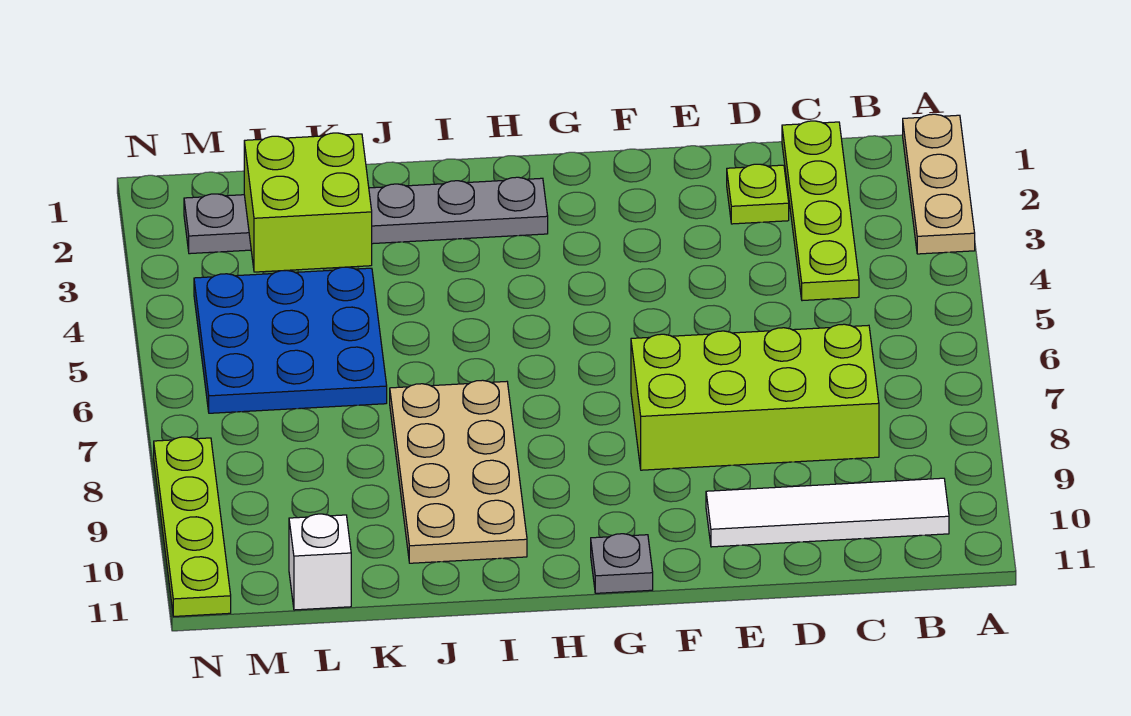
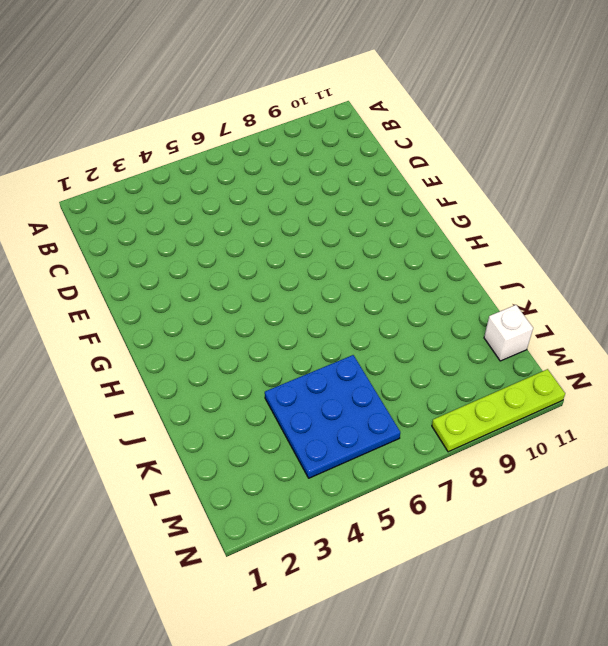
none -> tan 1x3 plate [903,114,975,254]
none -> white 1x4 tile [706,478,949,547]
none -> lime 1x4 plate [782,121,859,301]

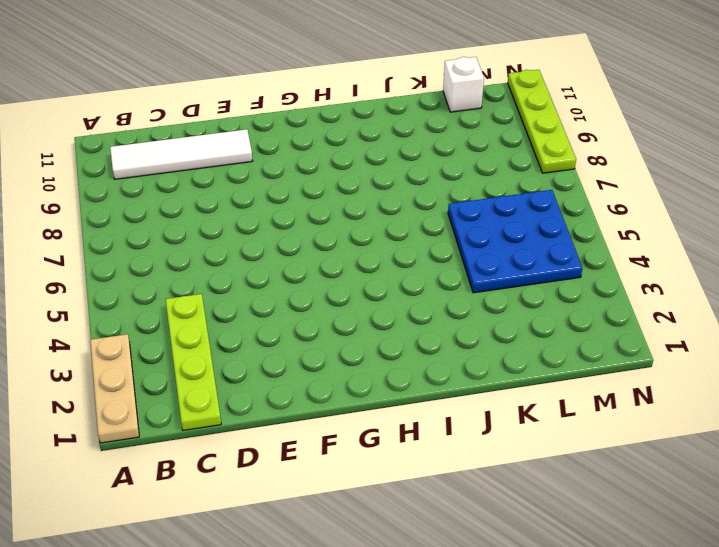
none -> lime 2x4 brick [631,324,879,470]
none -> lime 1x1 plate [727,164,789,224]
none -> grey 1x1 plate [591,534,653,593]

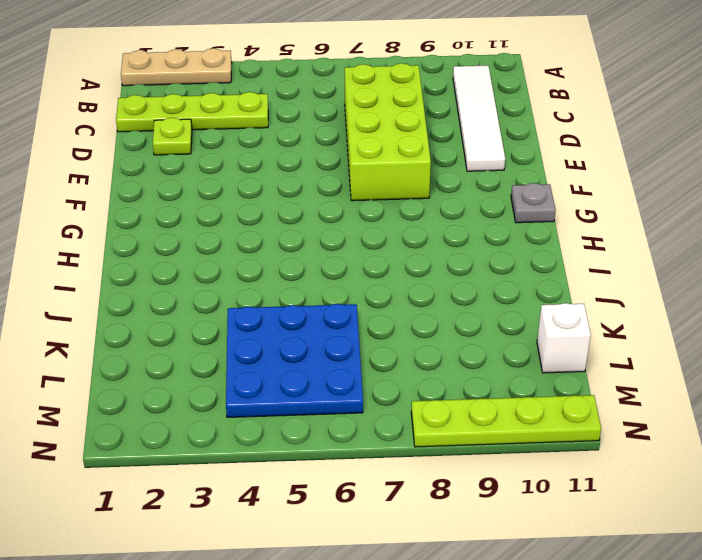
none -> grey 1x6 plate [184,177,548,254]
none -> tan 2x4 plate [390,380,527,563]
none -> lime 2x2 brick [244,133,372,272]

